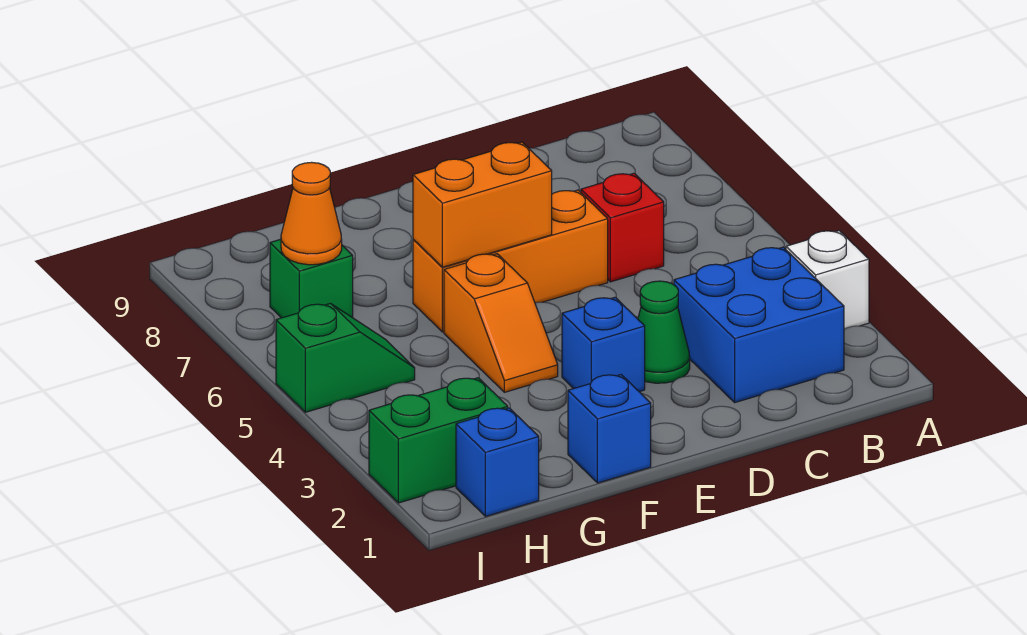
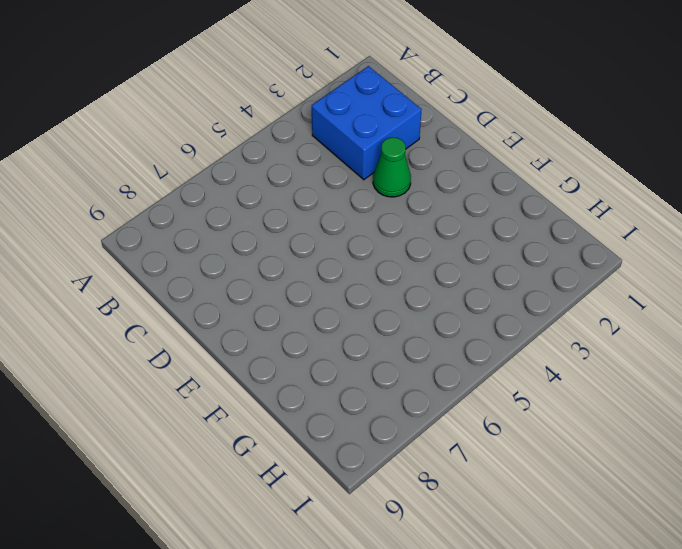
none -> white 1x1 brick [786,231,869,329]
none -> red 1x1 brick [581,173,664,282]
none -> orange 1x3 brick [413,190,608,332]

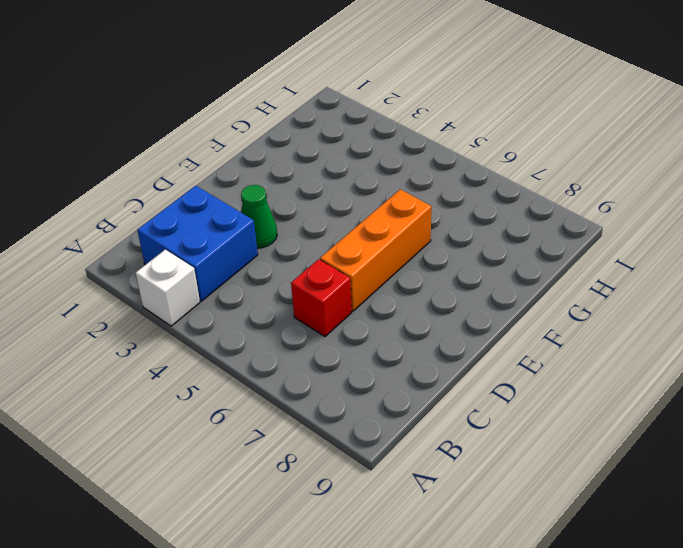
none -> blue 1x1 brick [562,297,645,392]
none -> blue 1x1 brick [568,375,651,483]
none -> orange 1x2 slope [444,254,558,392]

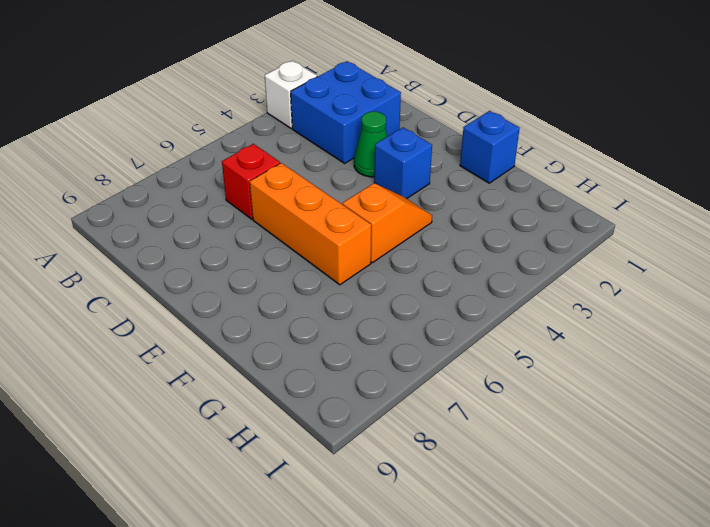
none -> blue 1x1 brick [456,408,539,516]
none -> green 1x2 brick [369,378,508,503]
none -> green 1x2 slope [276,303,415,412]

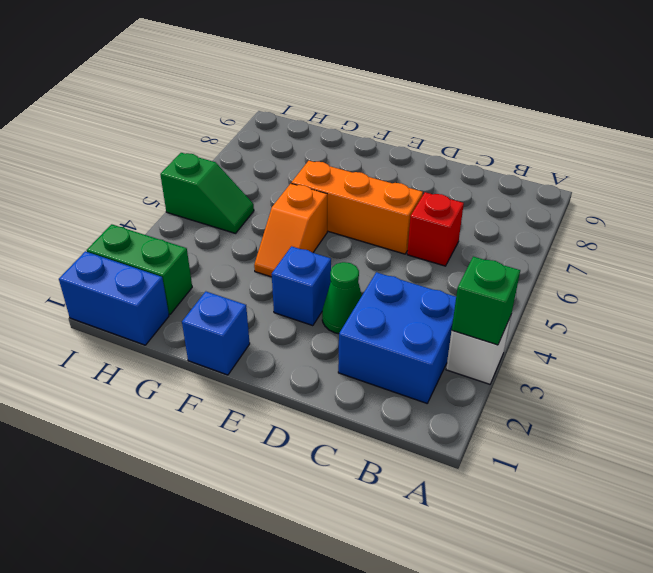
green 1x1 brick [452,257,520,345] -> green 1x1 brick moved to [270,239,353,318]
blue 1x2 brick [59,251,169,345] -> blue 1x1 brick [456,408,539,516]
none -> orange 1x2 brick [413,142,552,267]
none -> orange 1x1 cone [281,162,342,265]

